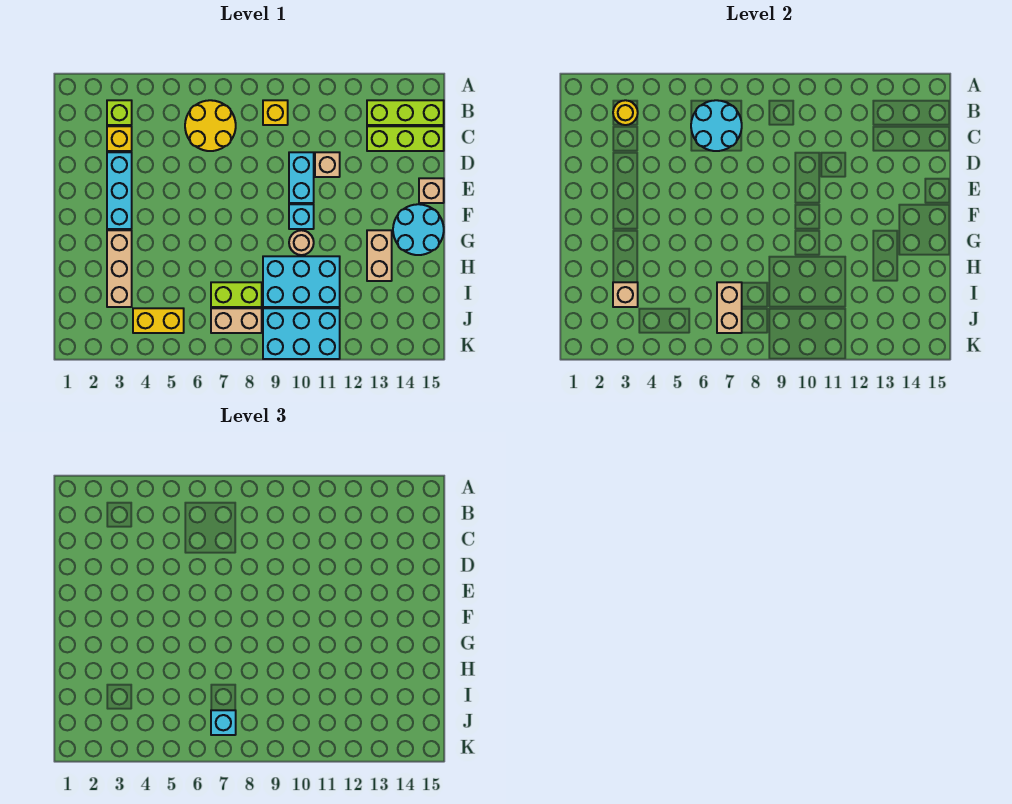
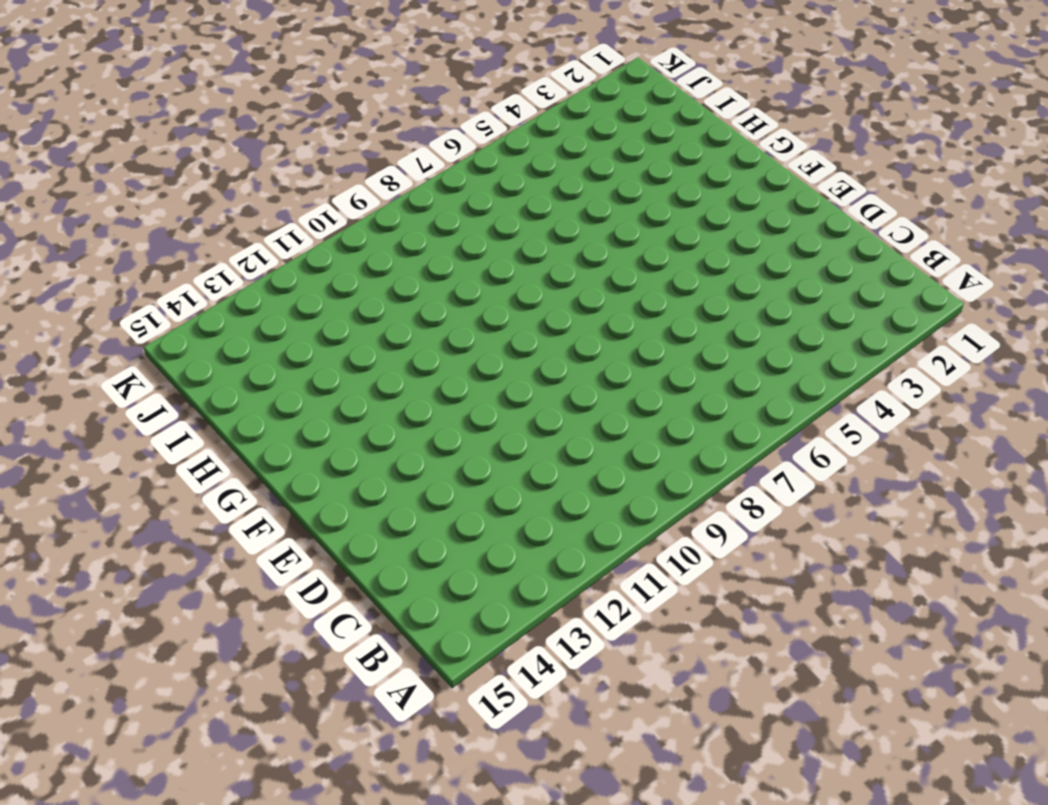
none -> lime 1x1 brick [107,100,132,125]
none -> yellow 2x2 round brick [185,100,236,151]
none -> yellow 1x1 brick [263,100,288,125]

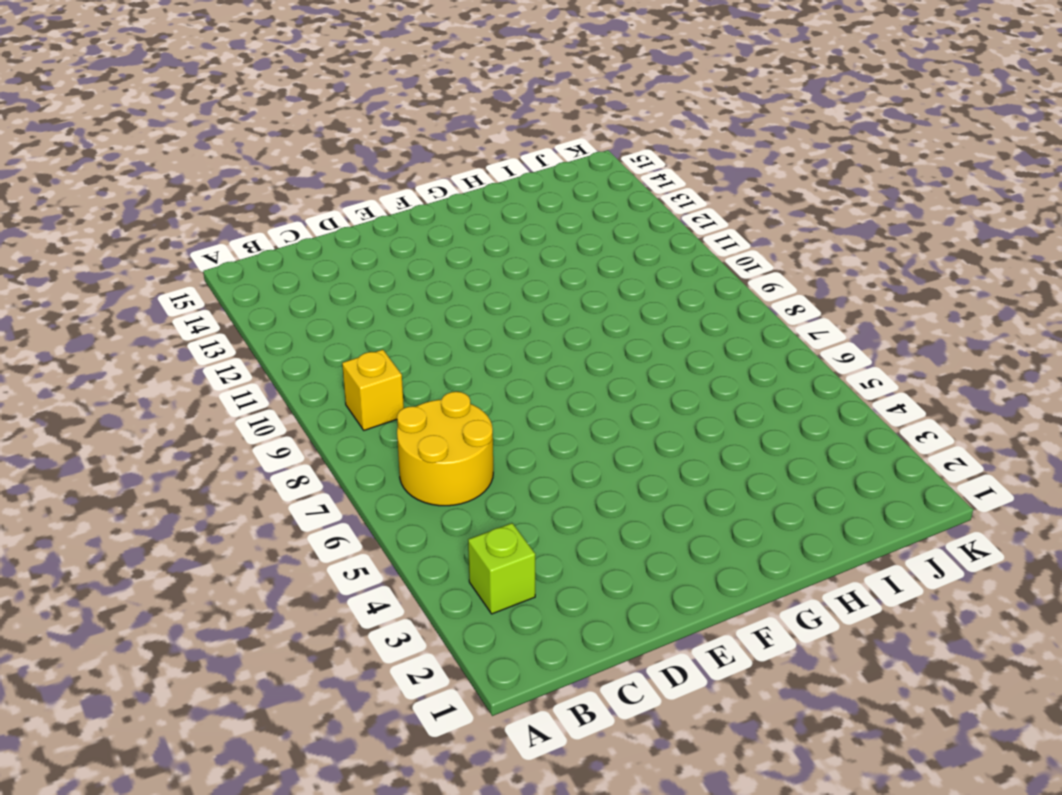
none -> lime 1x3 brick [367,100,444,125]
none -> yellow 1x1 brick [107,126,132,151]
none -> lime 1x3 brick [367,126,444,151]

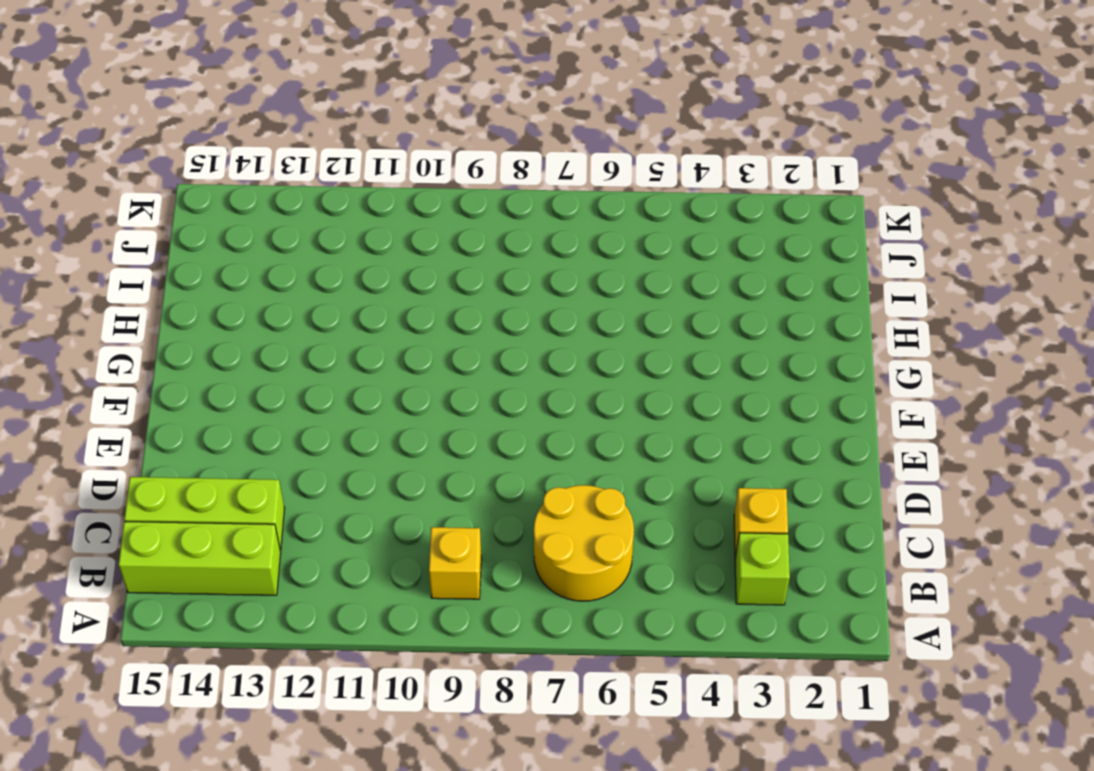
none -> cyan 1x3 brick [107,152,132,229]
none -> cyan 1x2 brick [289,152,314,203]
none -> tan 1x1 brick [315,152,340,177]

